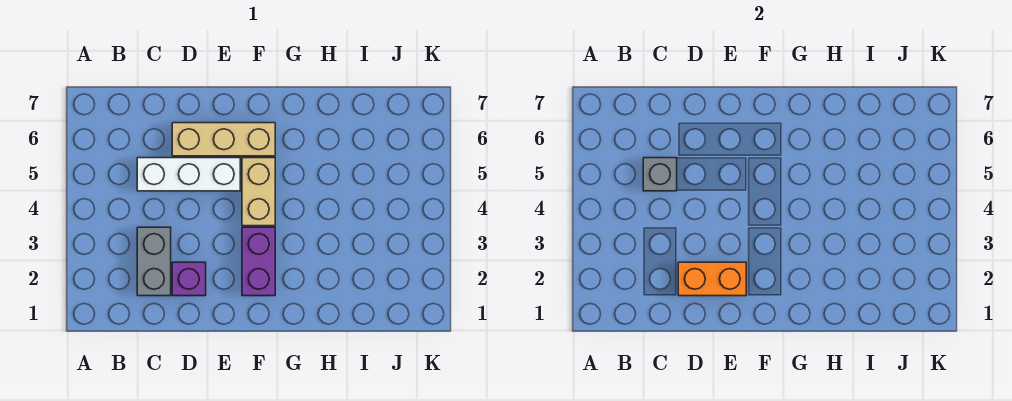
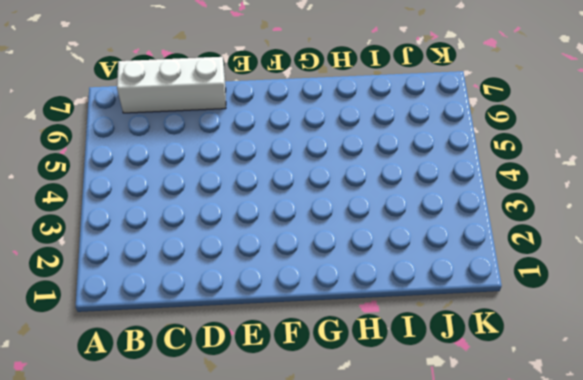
white 1x3 brick [117,57,226,113] -> white 1x3 brick moved to [137,158,240,191]
none -> grey 1x2 brick [137,227,171,296]
none -> purple 1x1 brick [172,262,206,296]

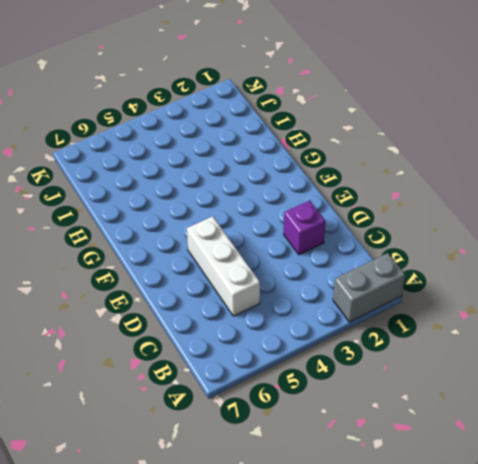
grey 1x2 brick [333,253,405,322] -> grey 1x2 brick moved to [137,227,171,296]
none -> tan 1x3 brick [172,123,275,156]
none -> purple 1x2 brick [242,227,275,296]

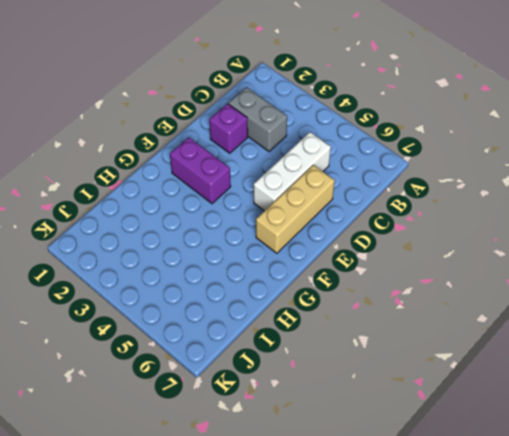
none -> tan 1x2 brick [242,158,275,226]
none -> grey 1x1 brick [643,158,677,191]

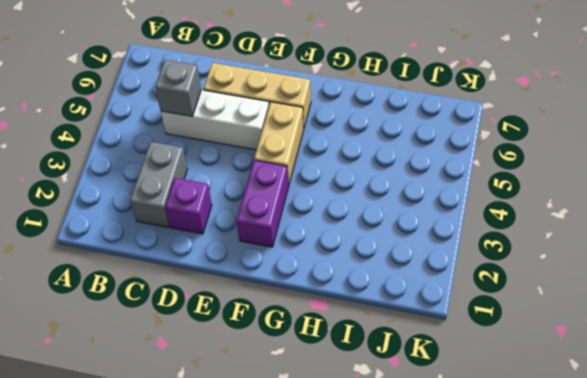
none -> orange 1x2 brick [678,262,746,296]

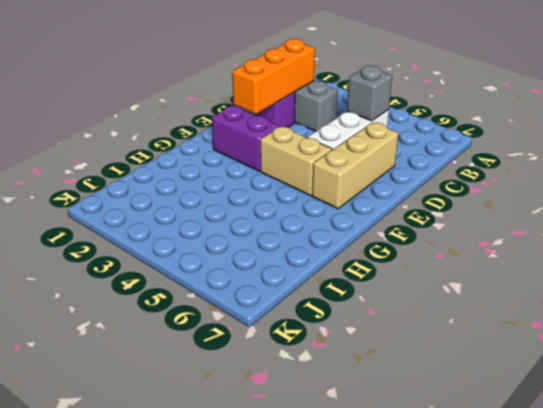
orange 1x3 brick [232,39,315,114] -> orange 1x2 brick [678,262,746,296]

